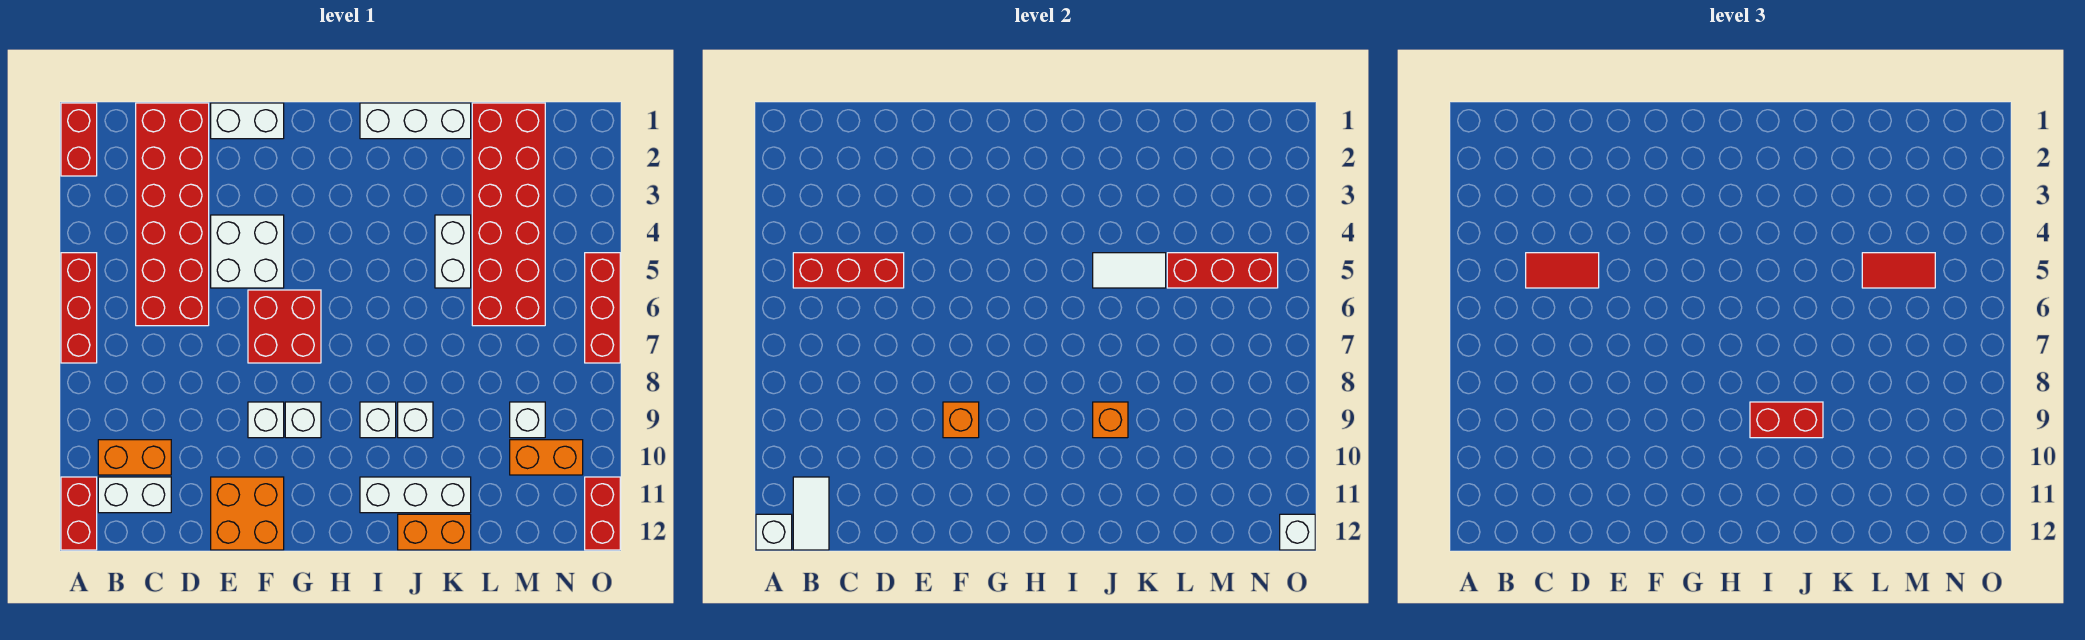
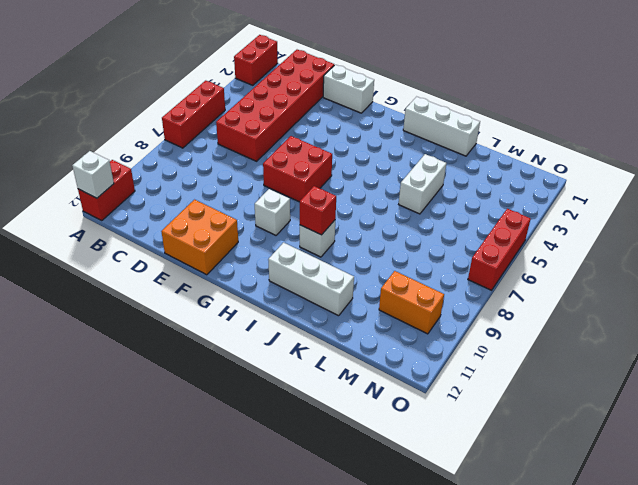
red 1x1 brick [300,186,336,235] -> none
none -> orange 1x2 brick [98,440,171,475]
none -> white 1x2 brick [98,477,171,513]
none -> white 2x2 brick [211,215,284,288]
none -> white 1x1 brick [248,402,284,438]

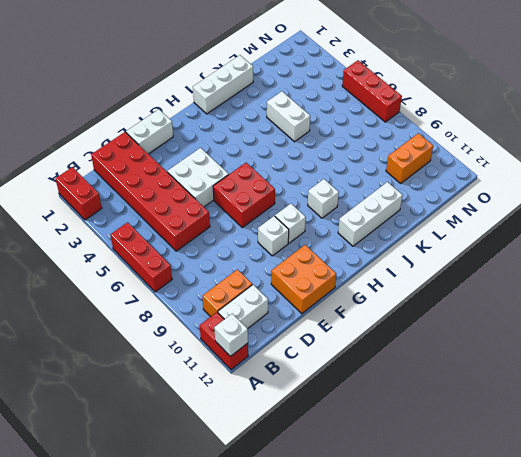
none -> white 1x1 brick [398,402,433,438]
none -> orange 1x2 brick [398,514,471,550]
none -> red 2x6 brick [472,103,545,326]
none -> white 1x1 brick [510,402,545,438]

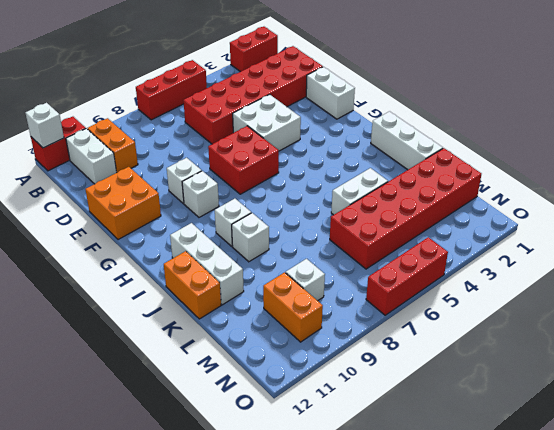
none -> red 1x2 brick [585,477,620,550]
none -> red 1x3 brick [793,253,904,288]
none -> white 1x2 tile [793,477,829,550]
none -> orange 1x1 brick [943,402,979,438]

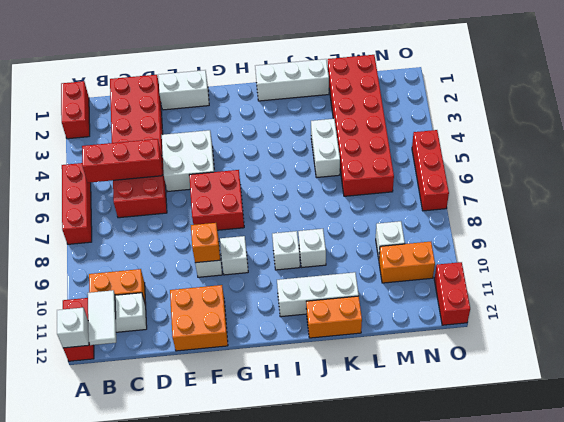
none -> white 1x2 tile [1093,253,1166,288]
none -> orange 1x1 brick [1093,402,1128,438]
none -> red 1x3 brick [1167,253,1278,288]
none -> white 1x1 brick [1280,514,1315,550]

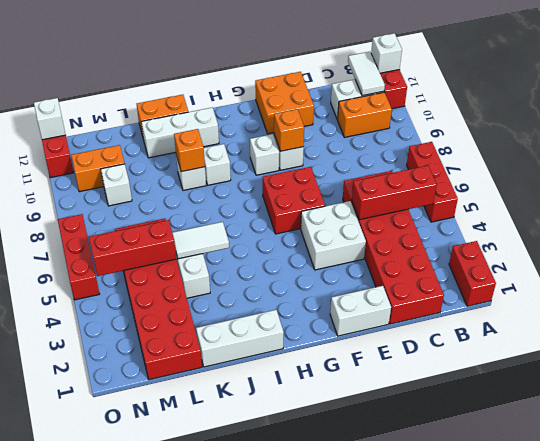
none -> red 1x2 tile [1526,253,1599,288]
none -> red 1x2 brick [1750,402,1823,438]
none -> red 1x2 tile [1862,253,1935,288]

